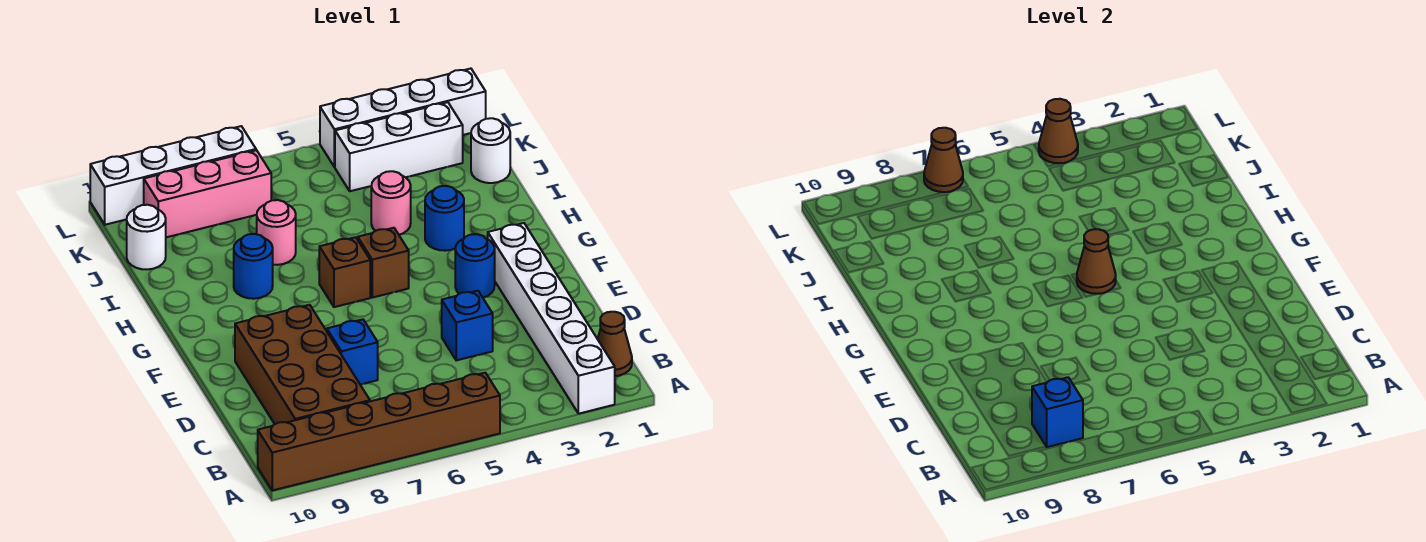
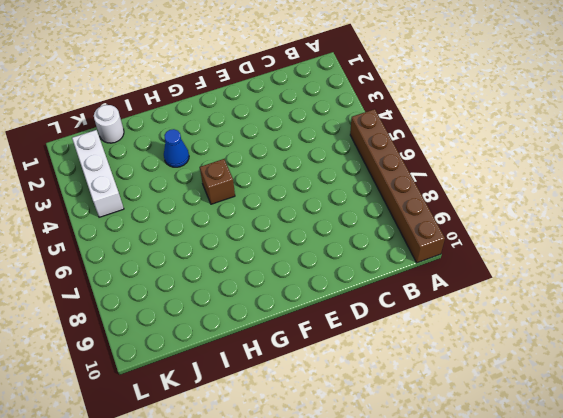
blue 1x1 cone [164,129,189,167] -> blue 1x1 round brick [425,186,464,251]
none -> white 1x6 brick [488,223,615,414]
none -> brown 1x1 cone [598,312,632,376]
none -> brown 2x4 brick [235,305,370,424]

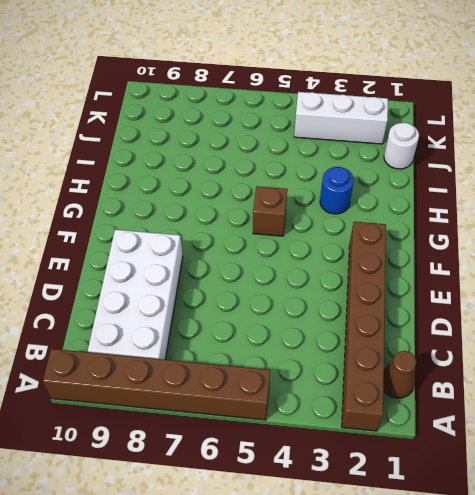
brown 1x6 brick [342,222,386,431] -> white 1x6 brick [488,223,615,414]
white 2x4 brick [88,230,183,360] -> brown 2x4 brick [235,305,370,424]
none -> blue 1x1 brick [442,291,493,360]
none -> blue 1x1 brick [327,319,378,385]
none -> blue 1x1 round brick [455,234,495,298]

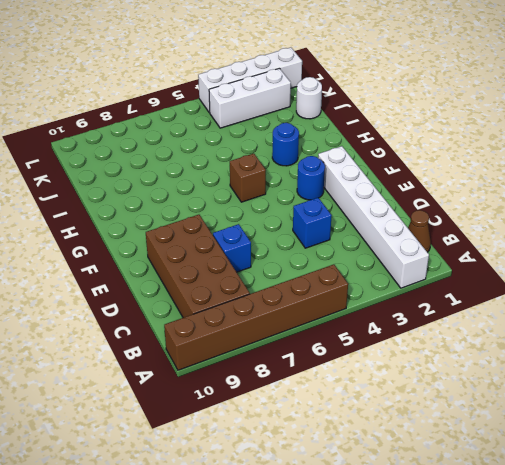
none -> brown 1x1 brick [319,237,370,307]
none -> blue 1x1 round brick [234,234,273,299]
none -> pink 1x1 round brick [371,171,411,235]

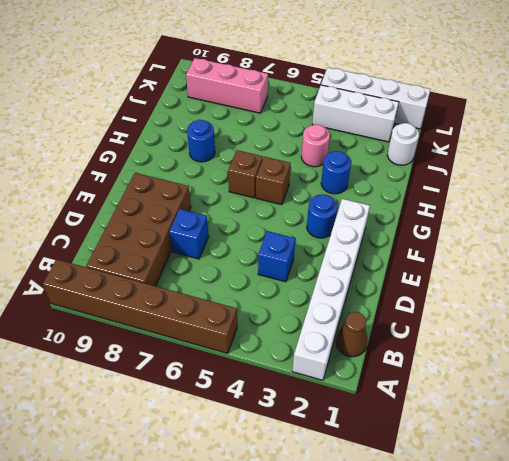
none -> pink 1x1 round brick [257,200,296,265]
none -> white 1x1 round brick [127,205,166,270]
none -> white 1x4 brick [90,126,256,225]

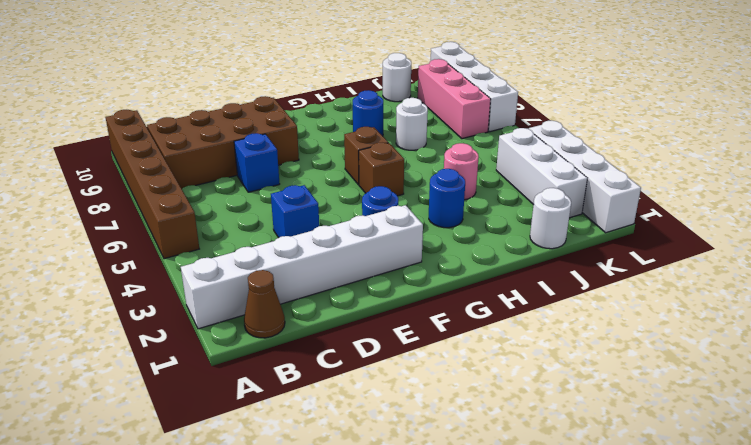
white 1x1 round brick [396,98,428,150] -> pink 1x1 round brick [257,200,296,265]
none -> blue 1x1 brick [1032,377,1083,447]
none -> brown 1x1 cone [1077,229,1116,294]
none -> brown 1x1 cone [1039,99,1078,164]

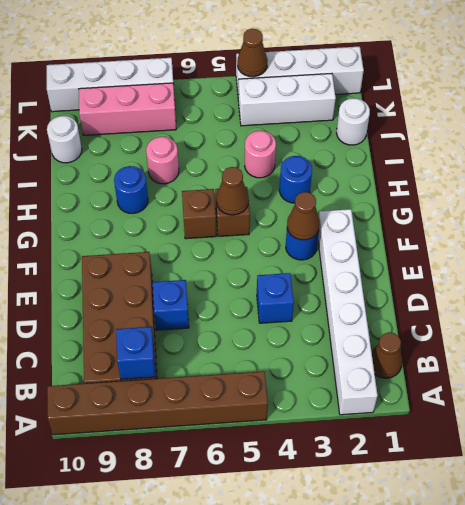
brown 1x1 cone [287,192,320,240] -> brown 1x1 cone moved to [924,128,963,192]

